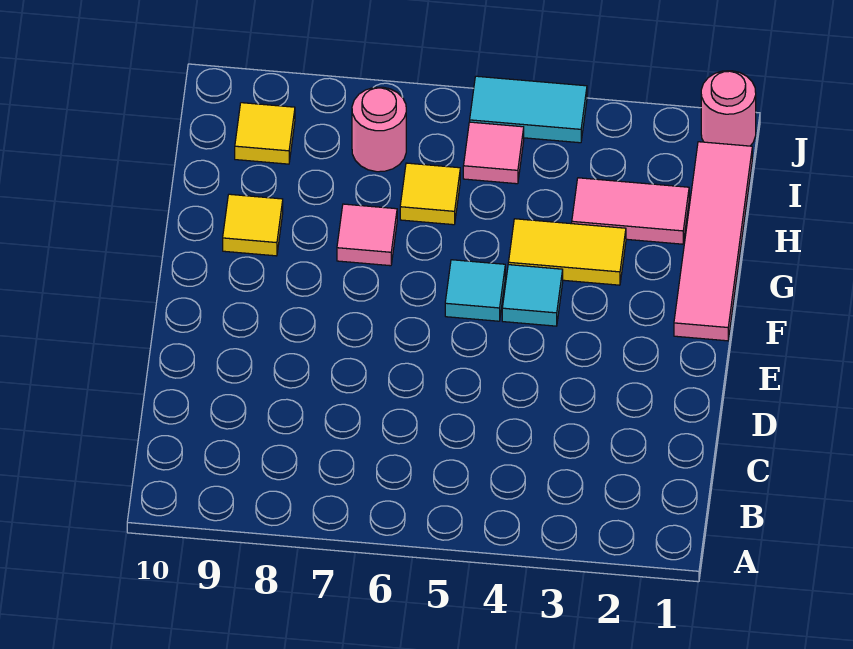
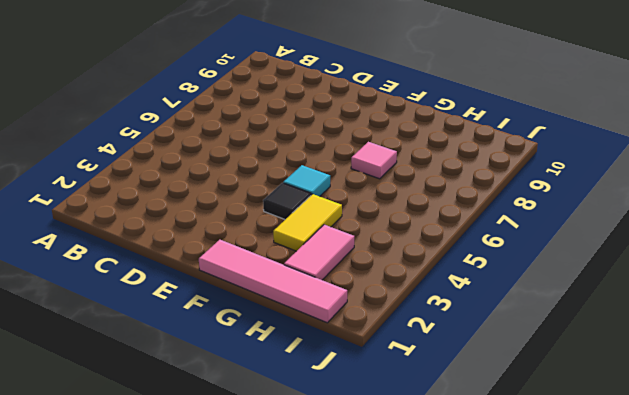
black 1x1 tile [263,183,311,219] -> cyan 1x1 tile [502,265,563,326]
none -> yellow 1x1 tile [223,194,283,256]
none -> yellow 1x1 tile [400,163,460,225]
none -> pink 1x1 tile [463,122,524,184]

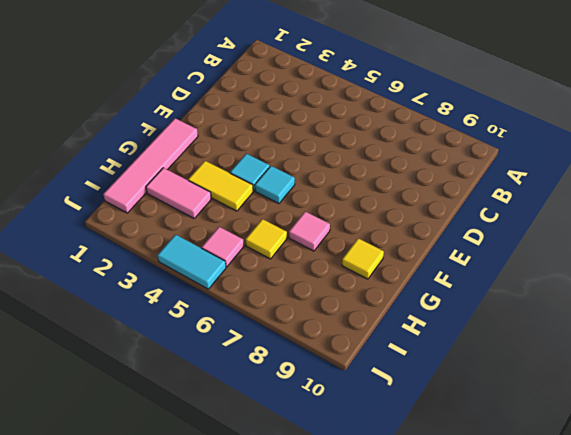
none -> pink 1x1 round brick [352,87,406,172]
none -> yellow 1x1 tile [235,103,295,164]
none -> pink 1x1 round brick [701,71,756,146]

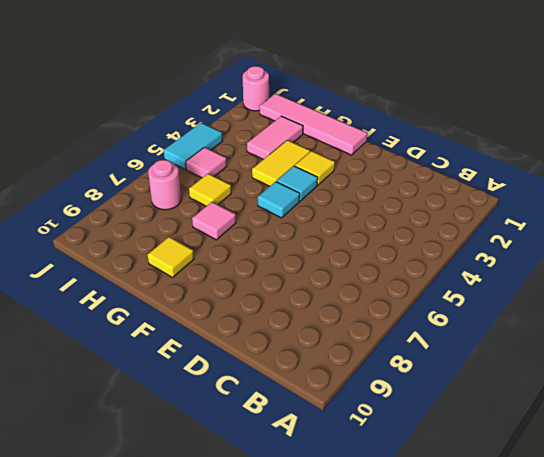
yellow 1x1 tile [295,151,335,185] -> yellow 1x1 tile moved to [235,103,295,164]

